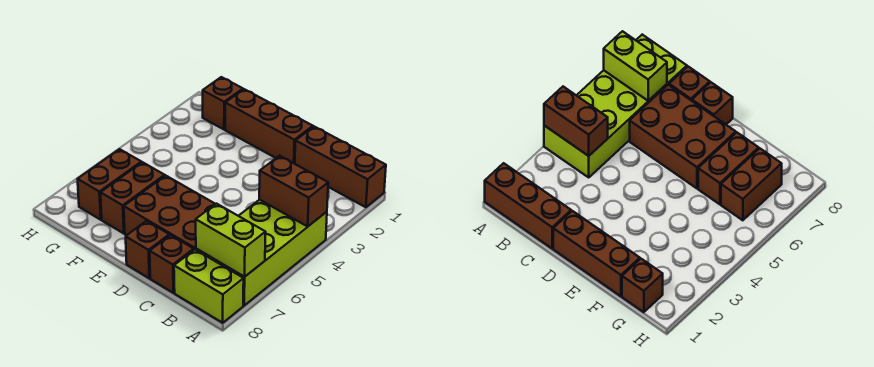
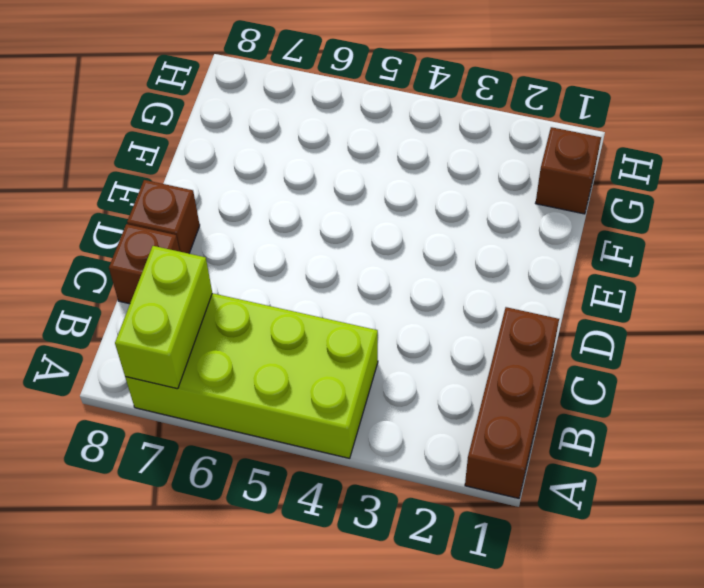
none -> lime 1x2 brick [174,250,244,323]
none -> brown 2x3 brick [124,176,215,250]
none -> brown 1x3 brick [225,89,313,164]

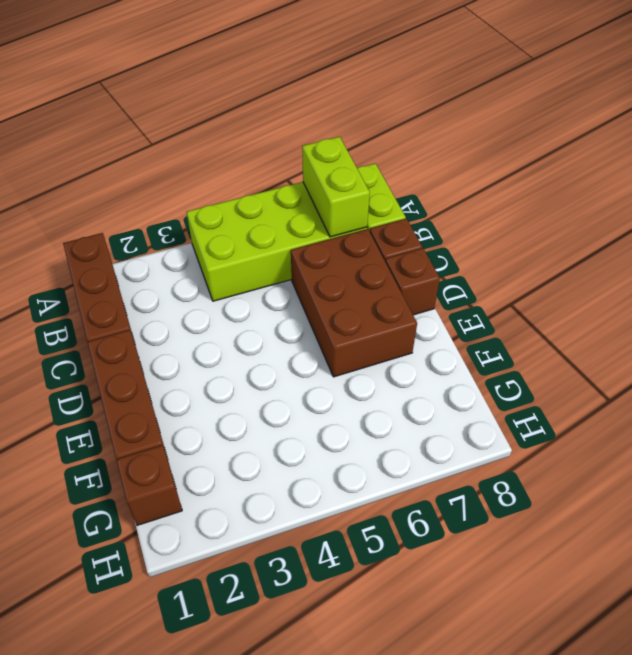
none -> brown 1x2 brick [101,162,165,233]
none -> brown 1x2 brick [78,149,141,220]
none -> brown 1x2 brick [259,156,328,226]

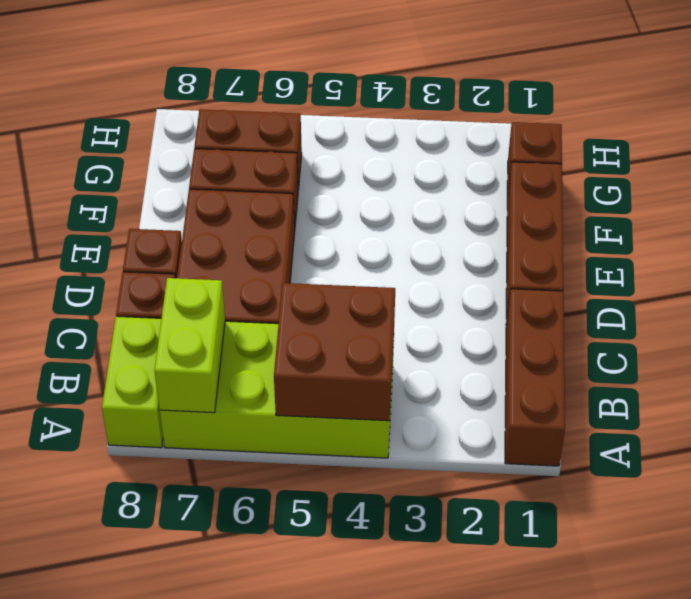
brown 2x2 brick [274,283,395,421] -> brown 1x2 brick [259,156,328,226]

